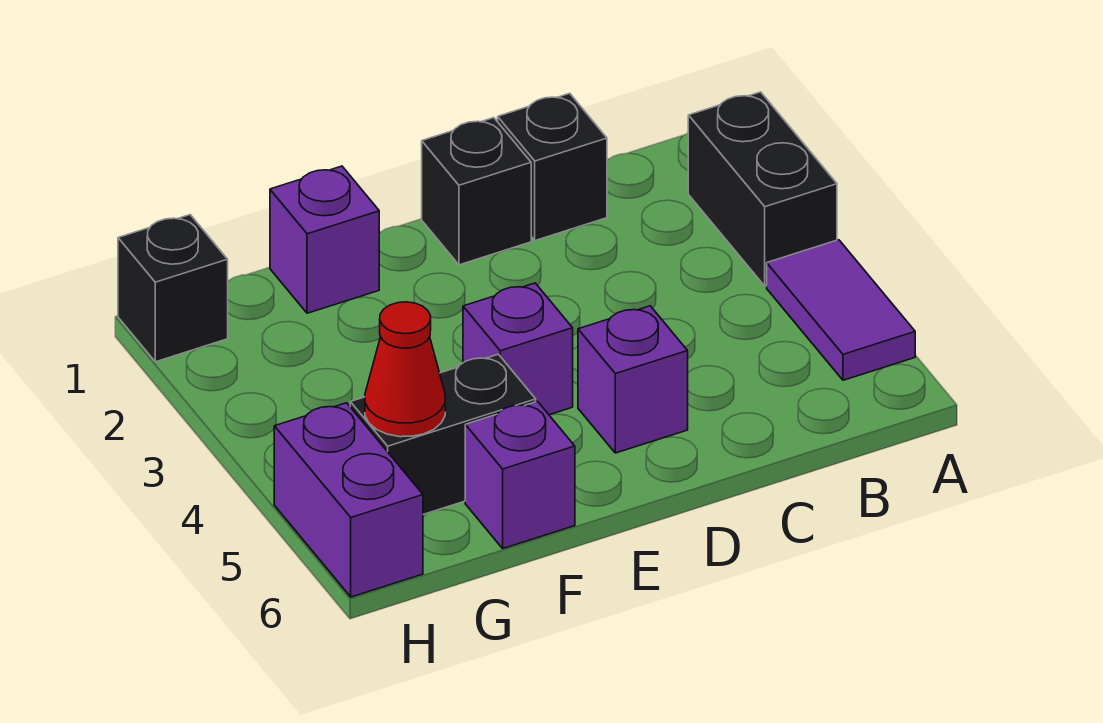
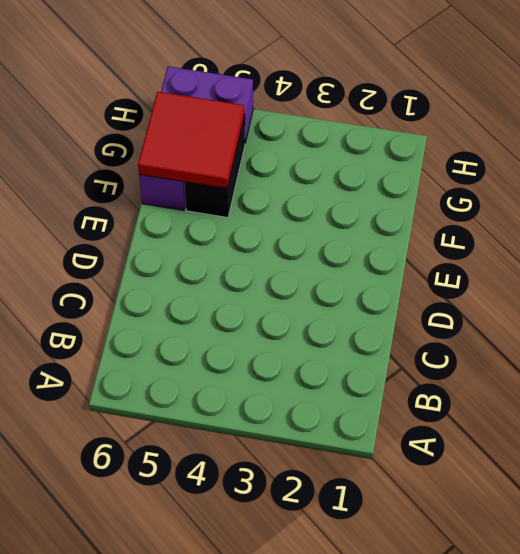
red 2x2 tile [138,92,245,188] -> red 1x1 cone [365,302,445,437]
none -> black 1x2 brick [688,92,837,286]
none -> purple 1x2 tile [767,240,915,380]
none -> black 1x1 brick [498,93,607,241]

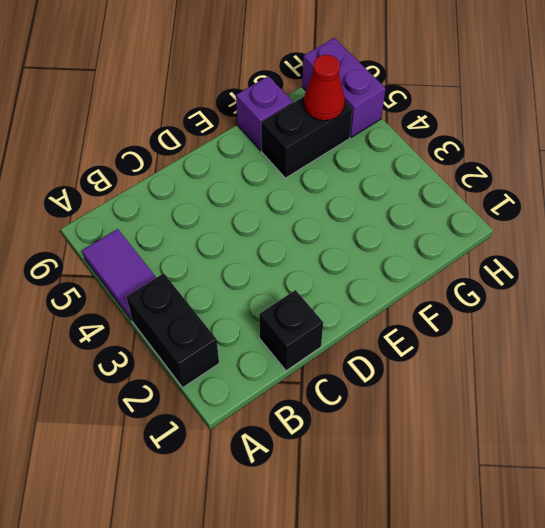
none -> black 1x1 brick [422,118,531,265]
none -> purple 1x1 brick [578,306,688,453]
none -> purple 1x1 brick [463,283,573,415]

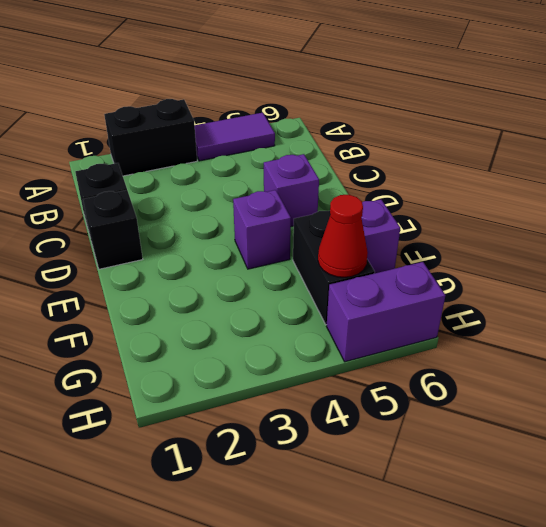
none -> purple 1x1 brick [270,166,379,313]
none -> black 1x1 brick [118,215,228,362]

